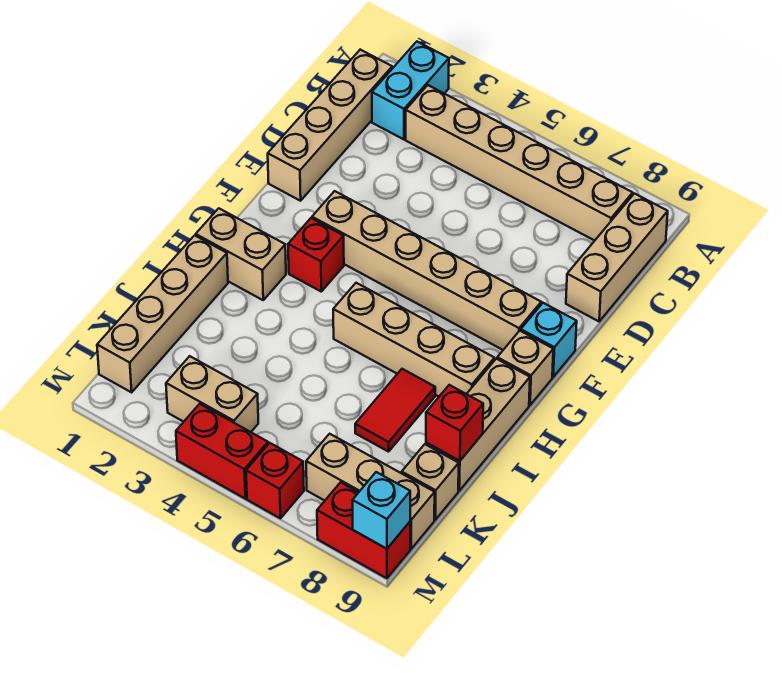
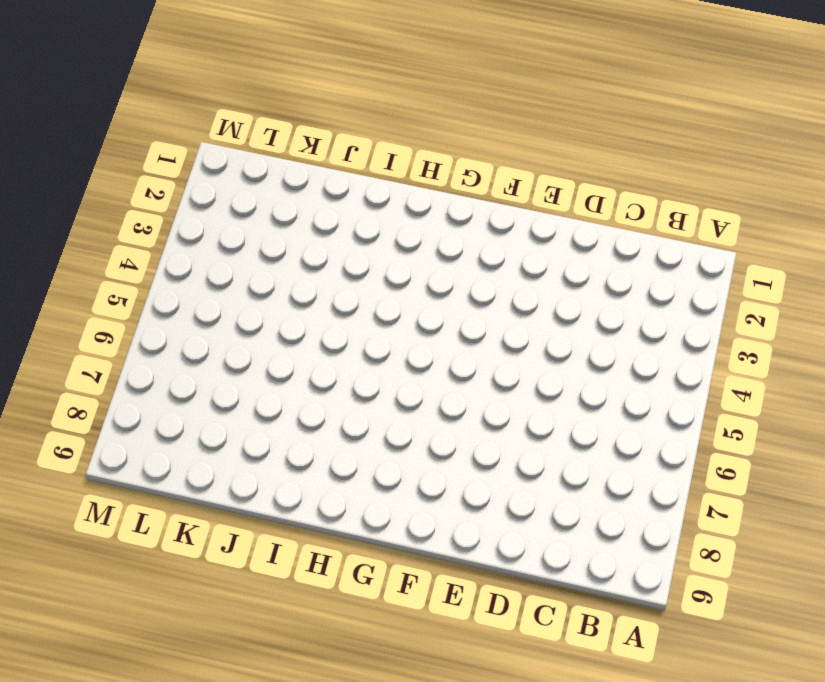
none -> cyan 1x2 brick [372,42,449,139]
none -> tan 1x4 brick [268,50,392,201]
none -> tan 1x6 brick [406,85,633,241]

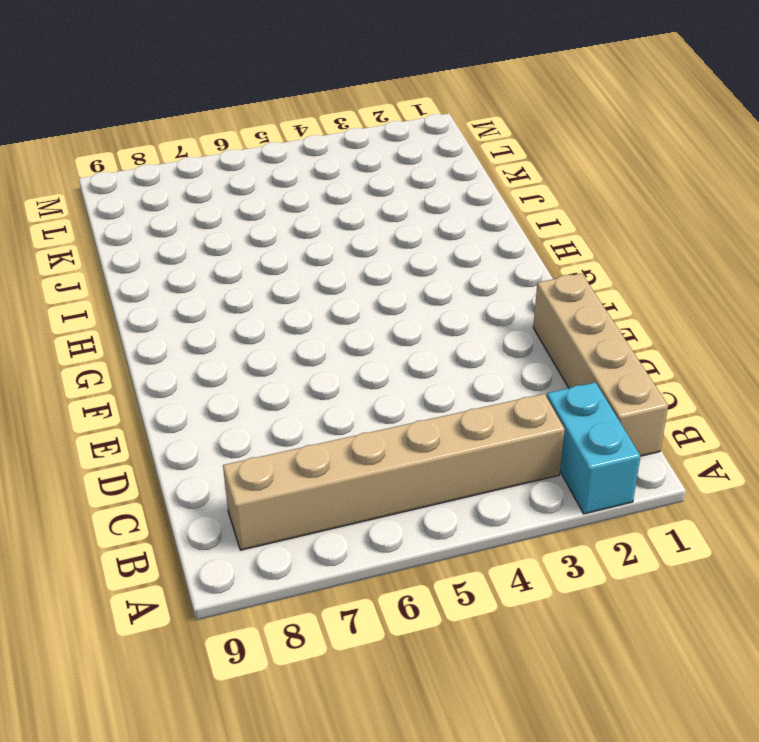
none -> tan 1x3 brick [566,194,668,321]
none -> tan 1x6 brick [312,191,541,350]
none -> cyan 1x1 brick [521,303,577,377]

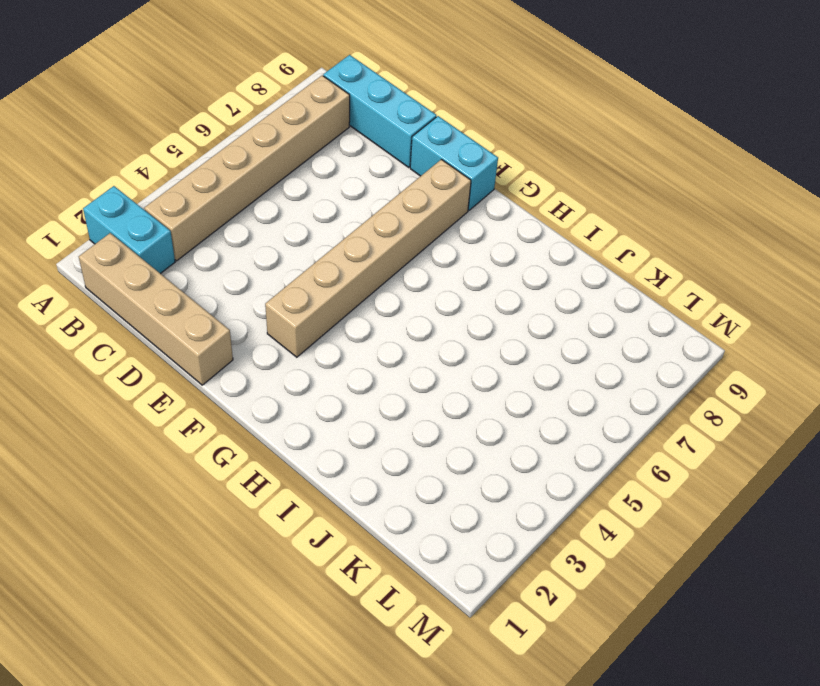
cyan 1x3 brick [323,55,436,168] -> tan 1x3 brick [566,194,668,321]
cyan 1x2 brick [410,116,498,210] -> cyan 1x1 brick [521,303,577,377]
none -> red 1x1 brick [288,218,344,291]
none -> tan 1x1 brick [497,331,553,405]
none -> tan 1x2 brick [196,208,286,300]

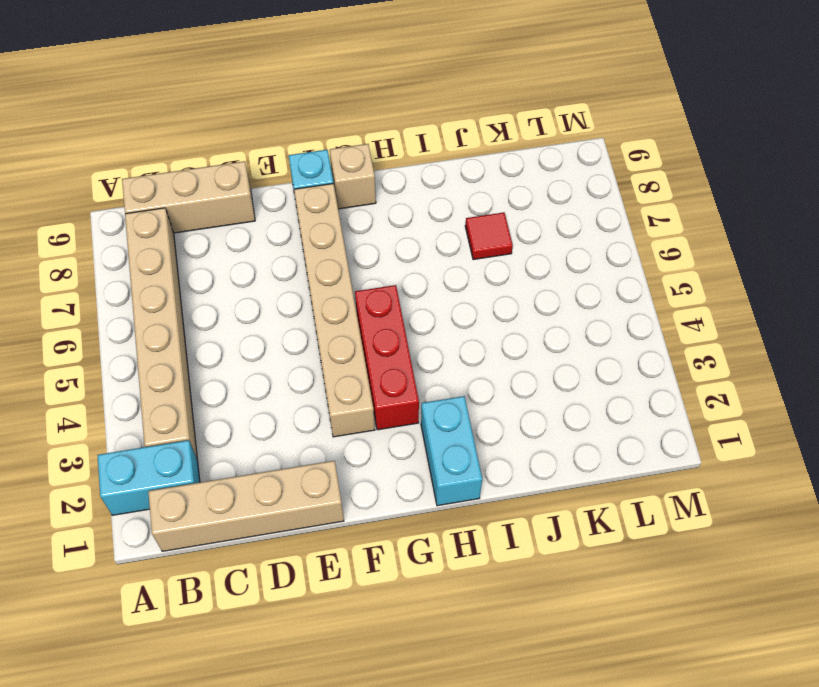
red 1x3 brick [355,285,419,430] -> red 1x1 brick [288,218,344,291]
cyan 1x2 brick [421,396,482,506] -> tan 1x2 brick [196,208,286,300]
red 1x1 tile [465,212,513,260] -> red 1x2 tile [355,369,435,452]
none -> tan 1x4 brick [333,283,494,396]
none -> tan 1x3 brick [426,359,530,491]
none -> tan 1x4 brick [97,235,228,392]

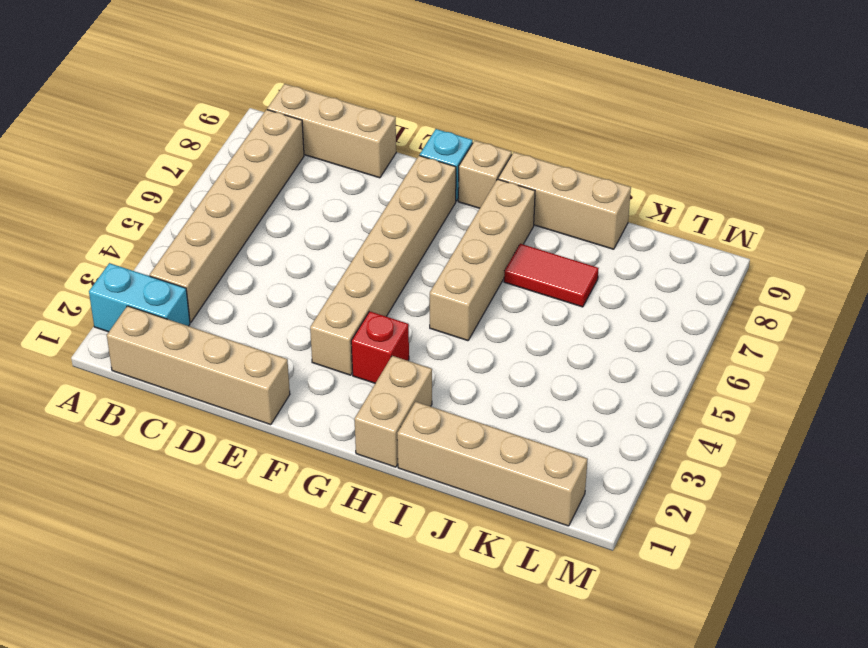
none -> tan 1x1 brick [402,444,459,520]
none -> tan 1x2 brick [166,356,258,432]
none -> tan 1x3 brick [306,434,435,549]

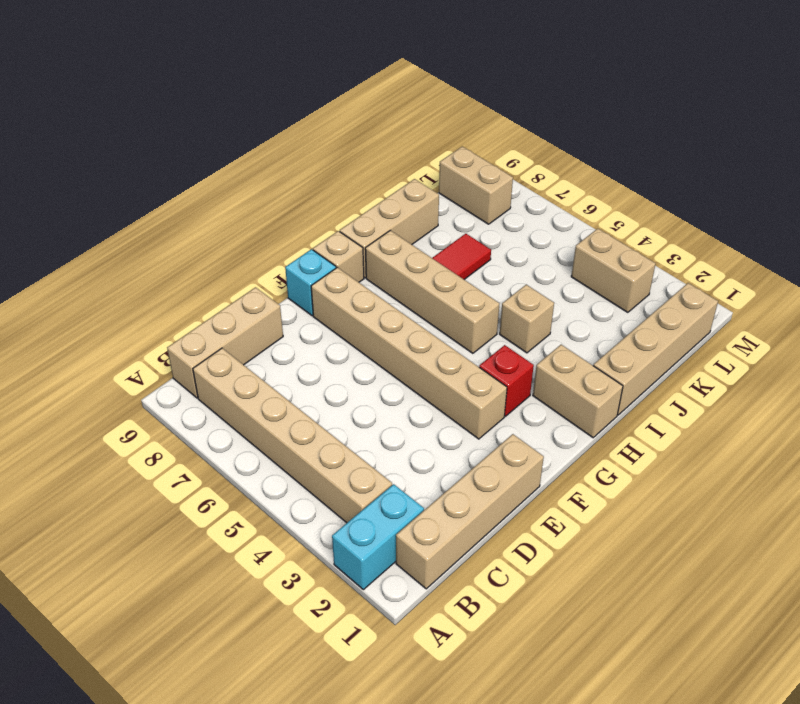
tan 1x1 brick [500,285,554,353] -> tan 1x1 brick moved to [402,444,459,520]
tan 1x2 brick [439,147,513,224] -> tan 1x3 brick [306,434,435,549]
none -> red 1x2 brick [176,404,268,499]
none -> red 1x1 brick [246,443,304,518]
none -> red 1x2 brick [317,482,410,578]

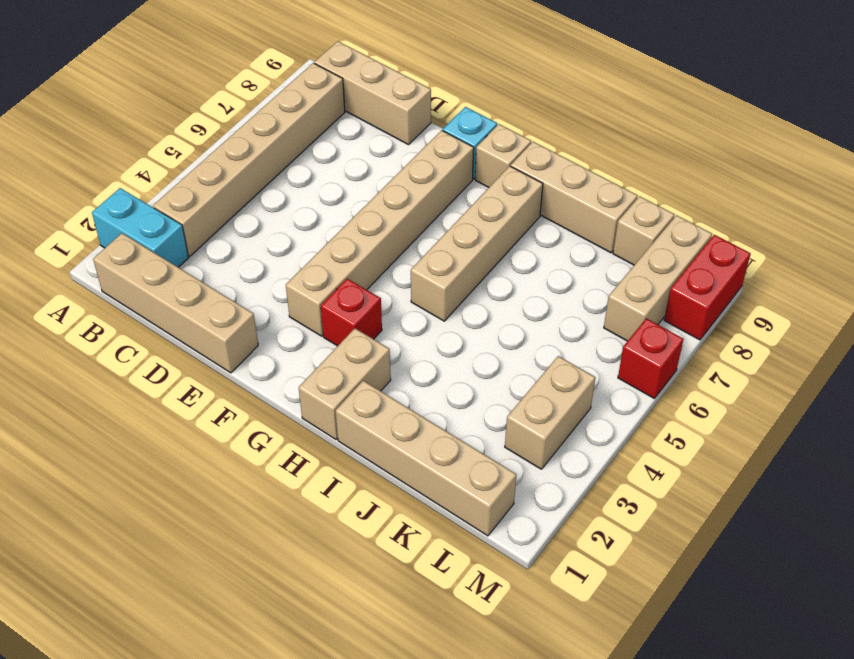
none -> red 1x2 tile [355,369,435,452]
none -> red 1x2 brick [176,404,268,499]
none -> red 1x1 brick [426,385,483,461]

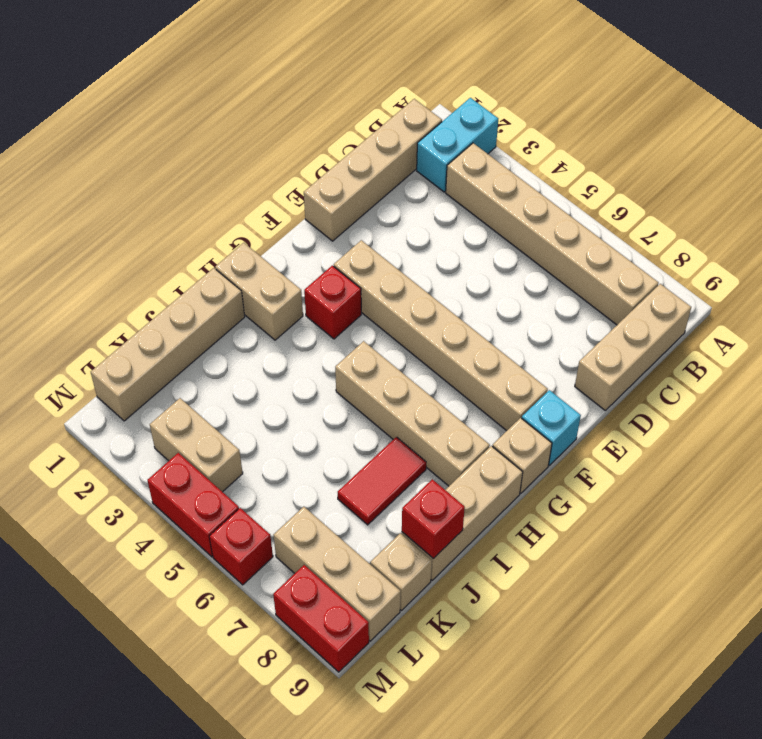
none -> cyan 1x1 brick [353,472,410,549]

